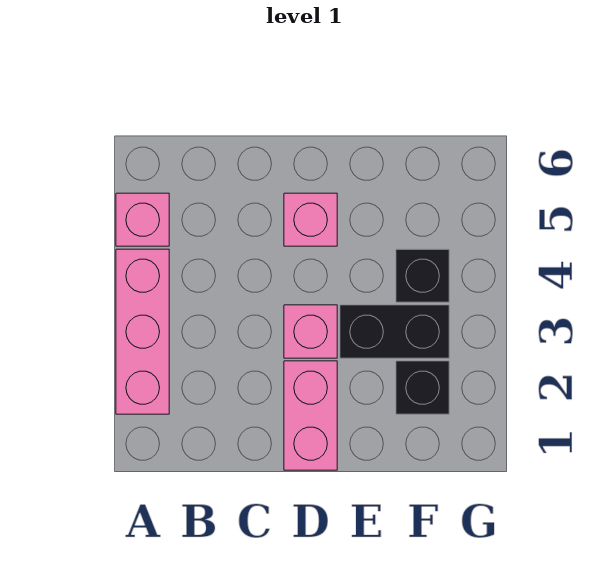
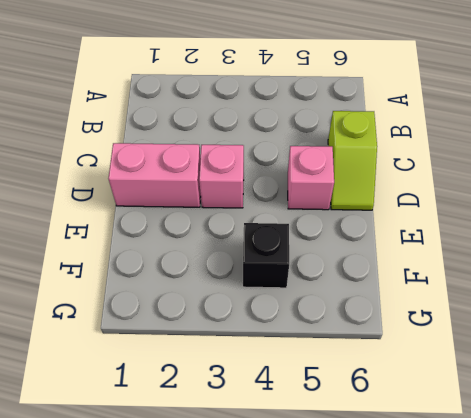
lime 1x2 slope [328,111,377,210] -> none
none -> pink 1x3 brick [116,249,169,414]
none -> pink 1x1 brick [116,193,169,246]

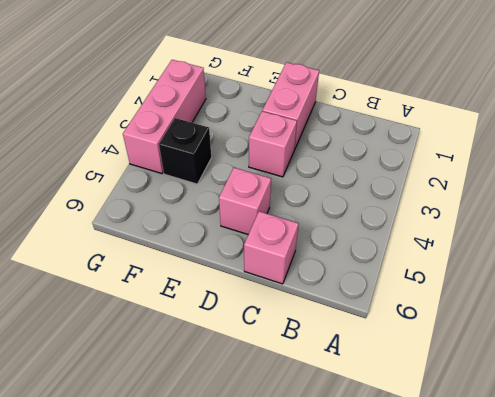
pink 1x1 brick [244,211,299,284] -> pink 1x1 brick moved to [116,193,169,246]
pink 1x3 brick [123,60,206,174] -> pink 1x3 brick moved to [116,249,169,414]
none -> black 1x2 brick [340,305,449,358]
none -> black 1x1 brick [396,361,449,414]

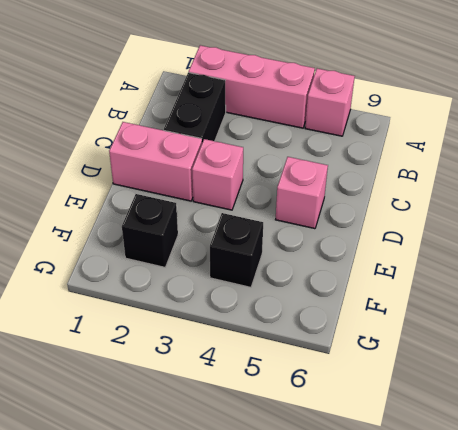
black 1x2 brick [164,72,226,143] -> black 1x2 brick moved to [340,305,449,358]

